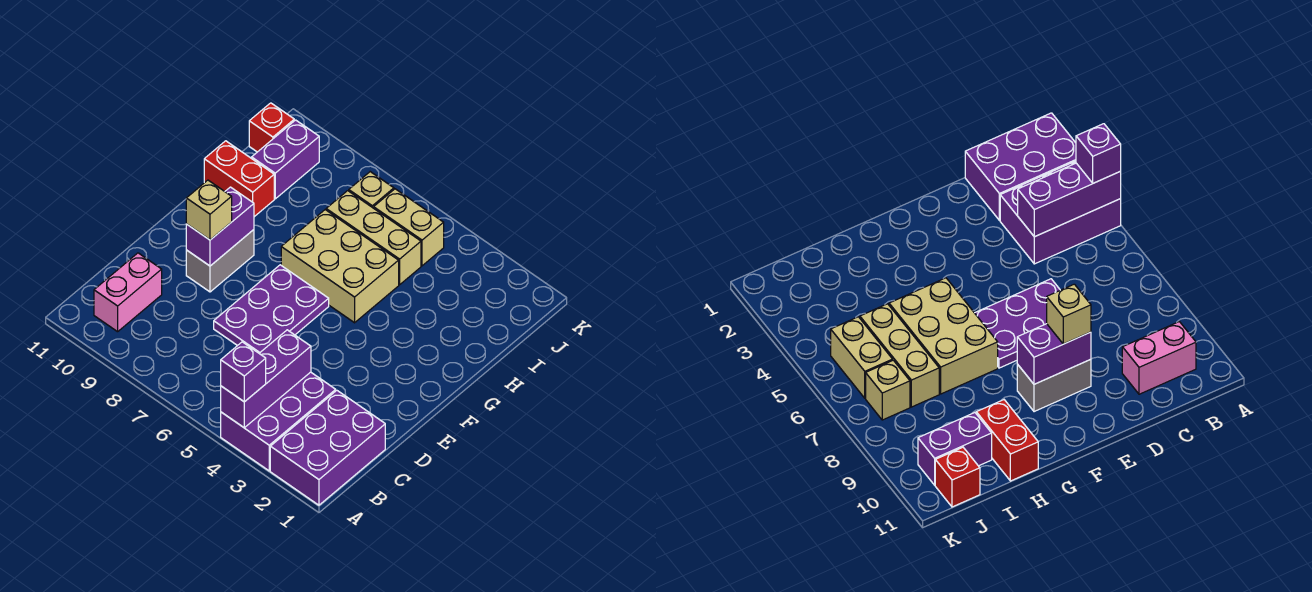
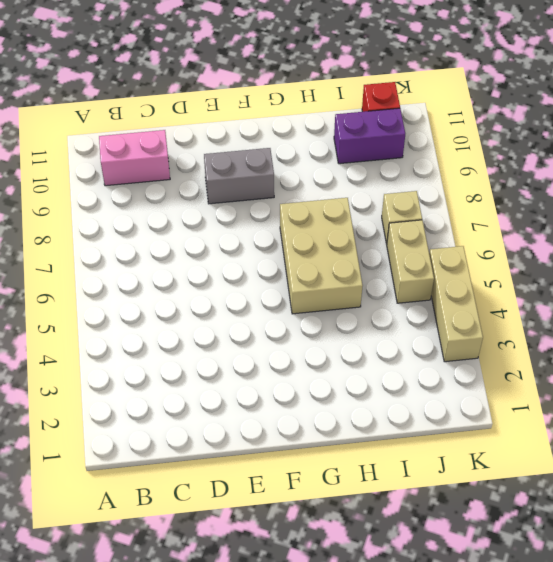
tan 1x3 brick [429,246,483,362] -> tan 1x3 brick moved to [326,191,421,285]
none -> purple 2x3 brick [270,391,385,505]
none -> purple 2x3 brick [221,372,336,471]
none -> purple 2x3 plate [214,265,329,353]

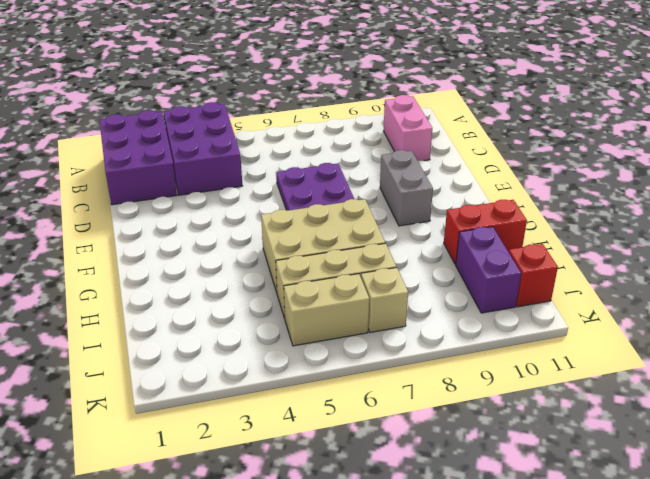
none -> purple 1x3 brick [221,330,311,428]
none -> purple 1x2 brick [186,187,254,266]
none -> purple 1x1 brick [221,342,266,402]

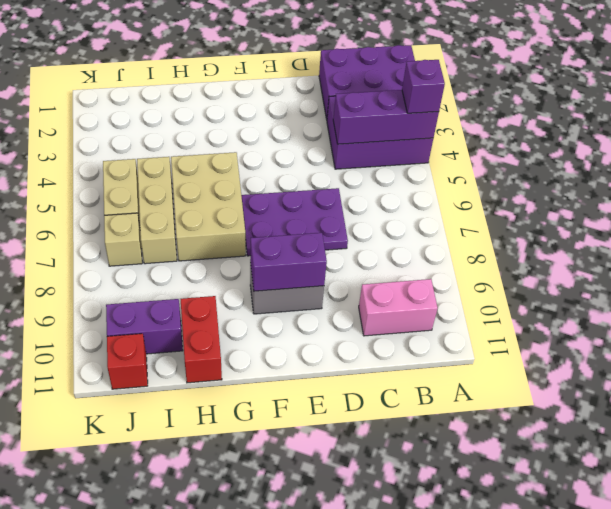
none -> tan 1x1 brick [186,180,232,240]

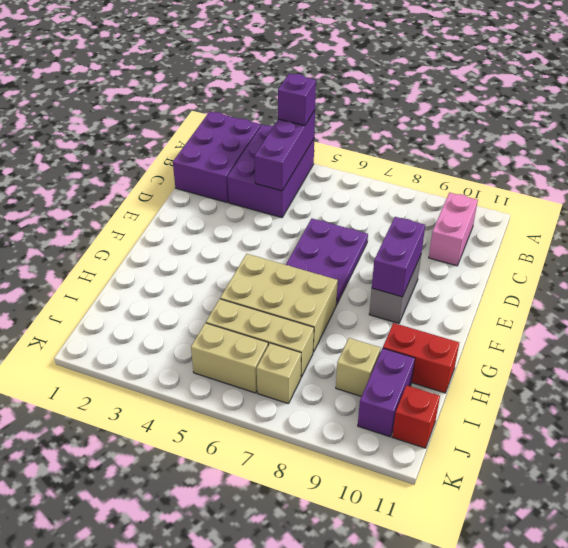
tan 1x1 brick [336,338,381,396] -> tan 1x1 brick moved to [186,180,232,240]

